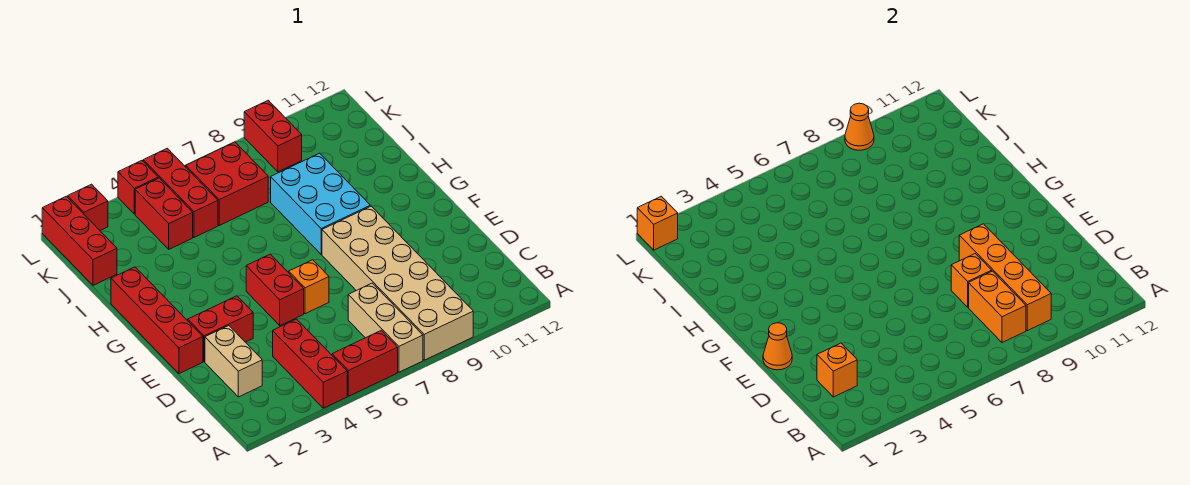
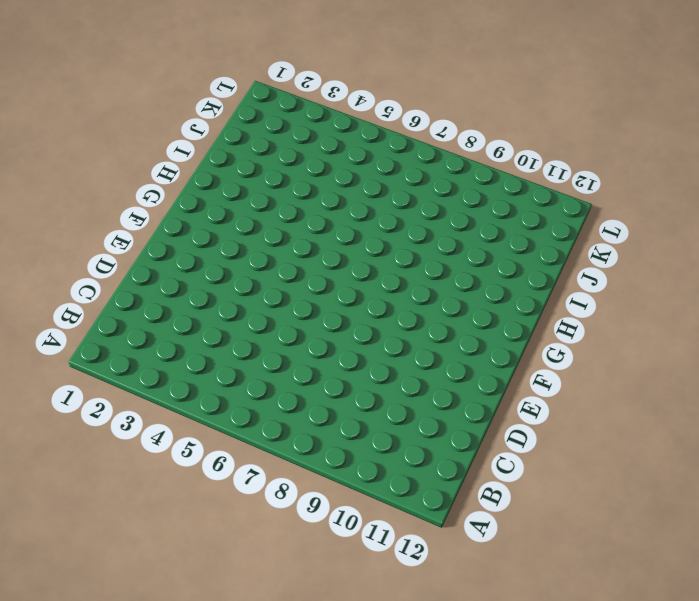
none -> red 1x3 brick [273,319,347,408]
none -> red 1x2 brick [332,330,398,396]
none -> tan 1x3 brick [348,283,423,372]

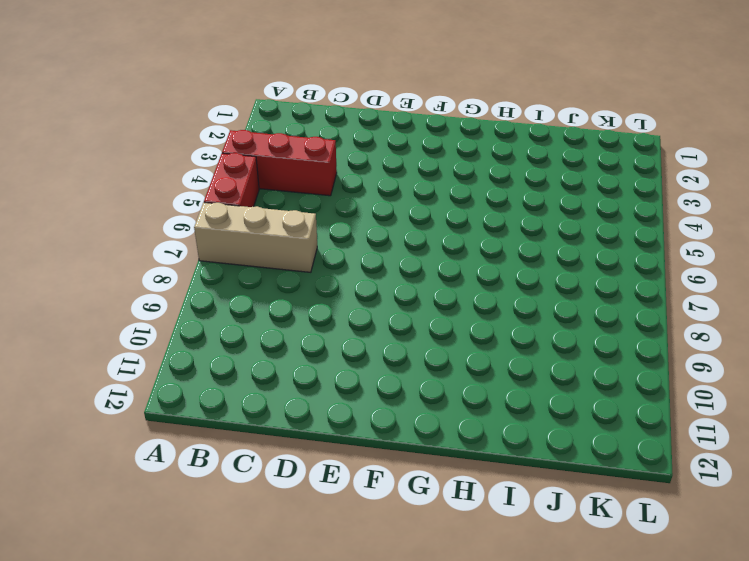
none -> tan 2x6 brick [322,206,473,360]
none -> tan 1x2 brick [205,326,262,397]
none -> red 1x4 brick [111,267,203,374]

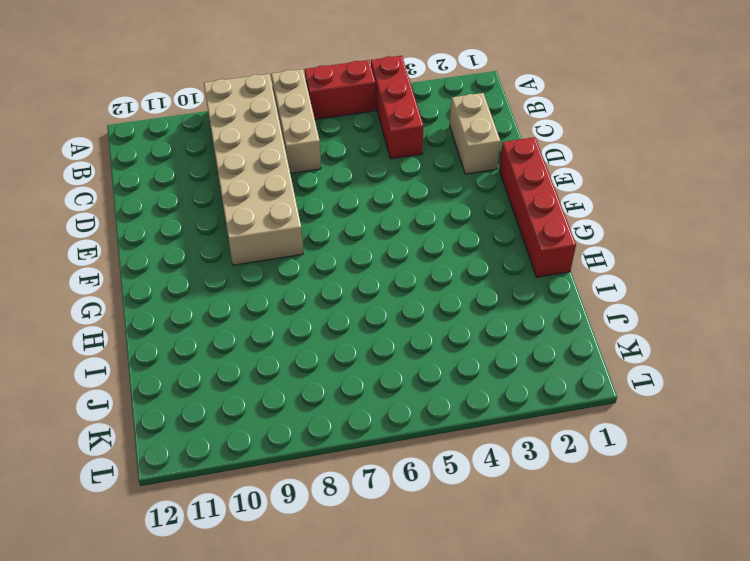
none -> red 1x2 brick [188,296,253,362]
none -> red 1x2 brick [246,254,304,326]
none -> orange 1x1 brick [289,260,329,314]

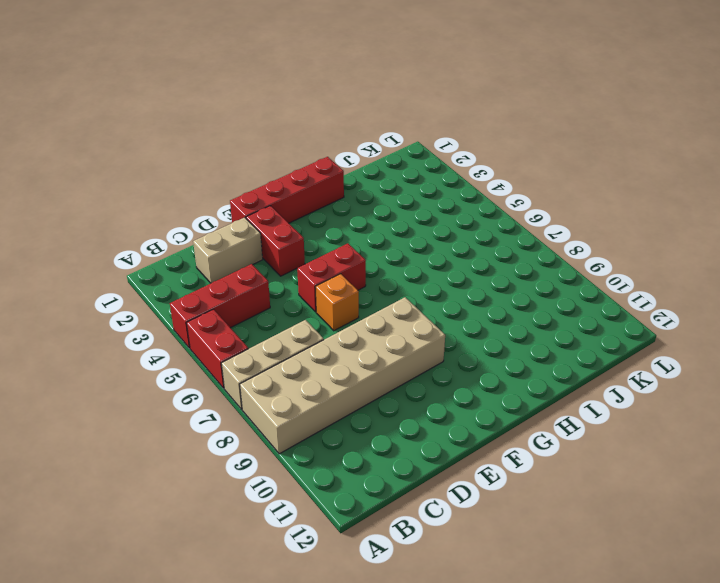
none -> cyan 2x3 brick [271,153,370,254]
none -> red 1x3 brick [42,196,117,285]
none -> red 1x2 brick [135,178,193,249]

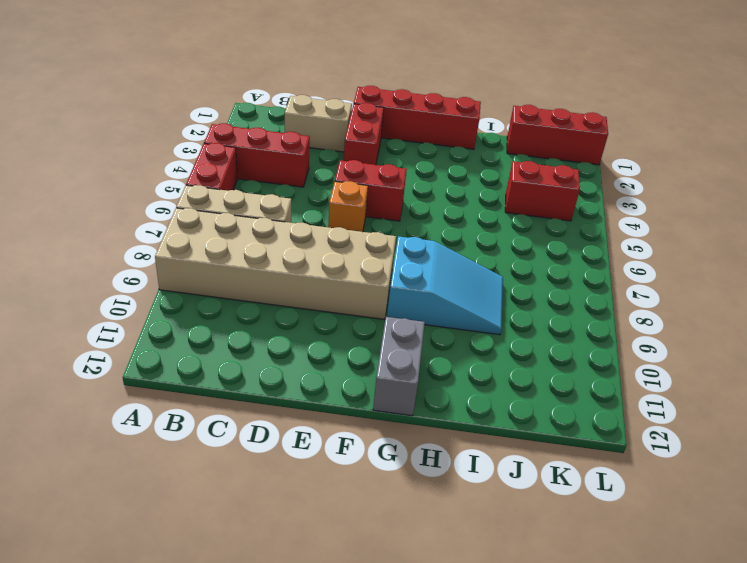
cyan 2x3 slope [387,236,503,335] -> cyan 2x3 brick [271,153,370,254]
grey 1x2 brick [373,317,425,416] -> none
none -> red 1x3 brick [143,148,218,237]
none -> red 2x2 brick [186,142,268,225]
none -> red 1x2 brick [244,100,302,172]

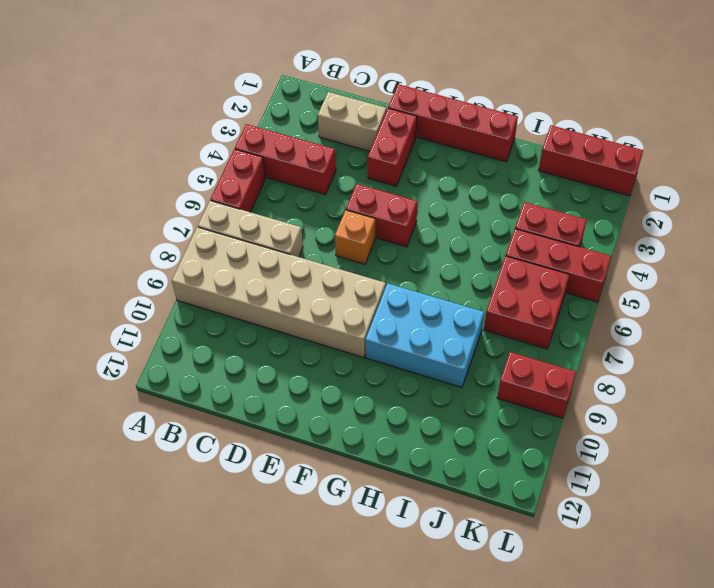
none -> red 1x1 brick [68,184,108,231]
none -> red 1x1 brick [118,161,158,214]
none -> orange 1x2 brick [969,271,1026,343]

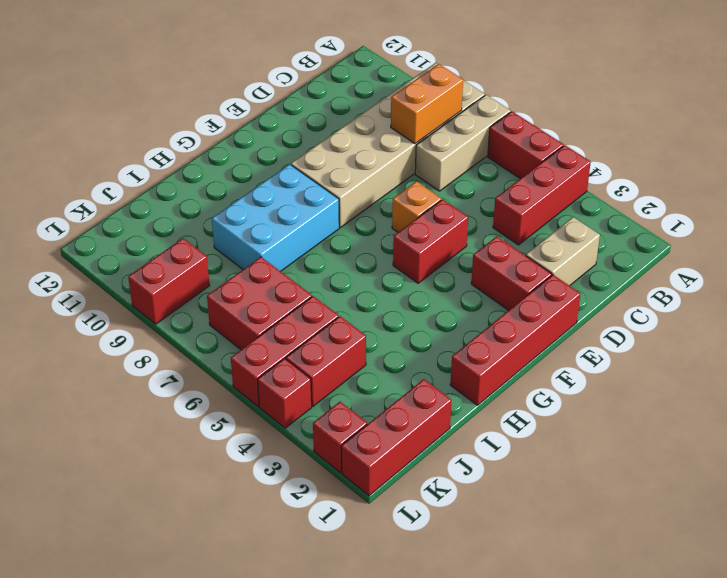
none -> orange 1x4 brick [959,224,1051,331]
none -> orange 1x1 brick [817,343,857,397]
none -> orange 1x1 brick [951,254,992,307]

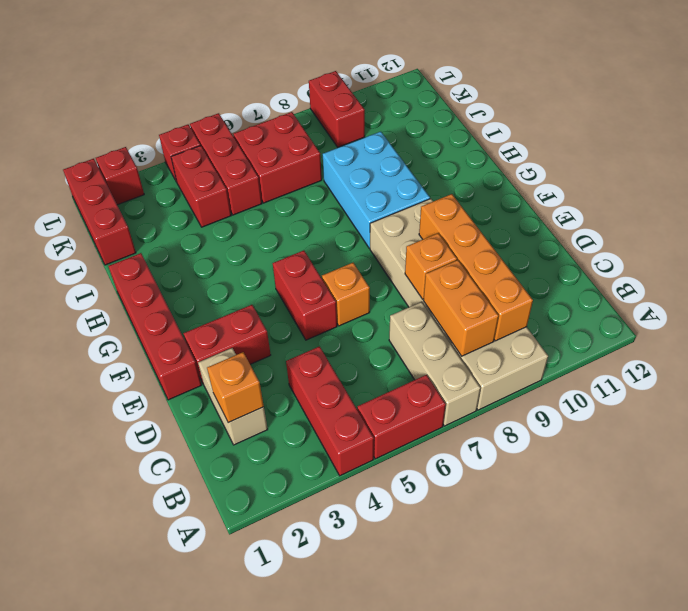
none -> orange 1x1 cone [763,323,792,370]
none -> orange 1x1 brick [637,196,678,250]
none -> orange 1x1 cone [845,103,874,150]

